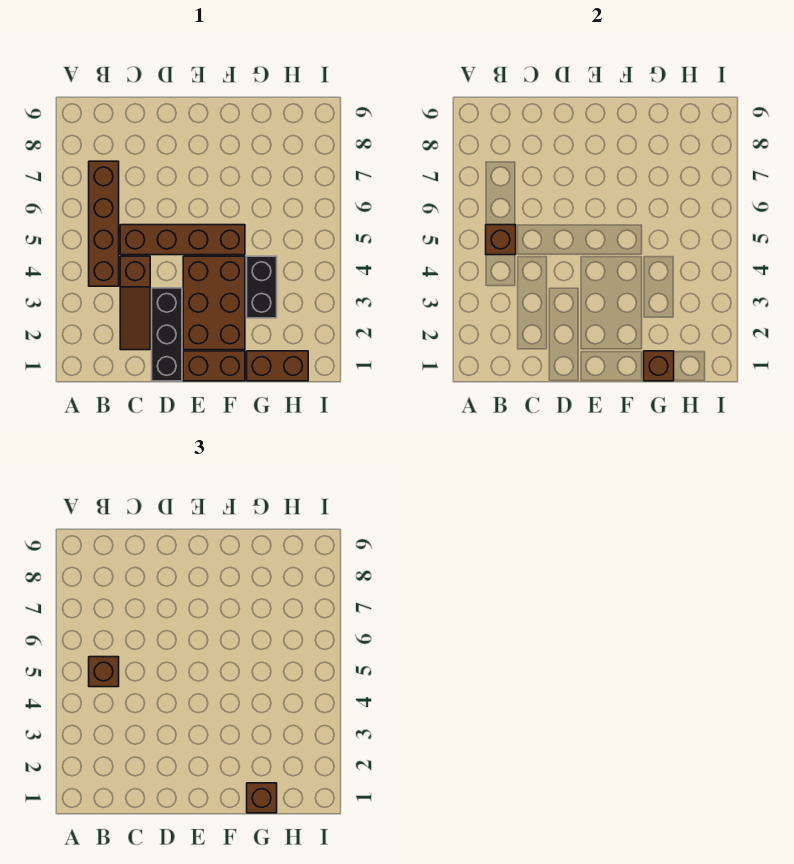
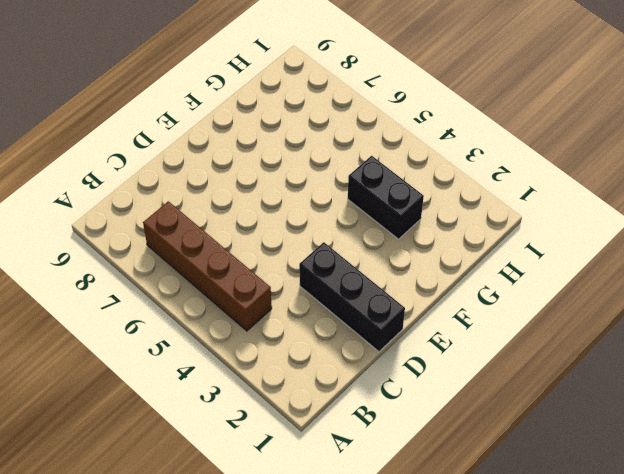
none -> brown 1x3 slope [120,256,150,350]
none -> brown 1x4 brick [120,225,245,255]
none -> brown 1x2 brick [183,351,245,381]

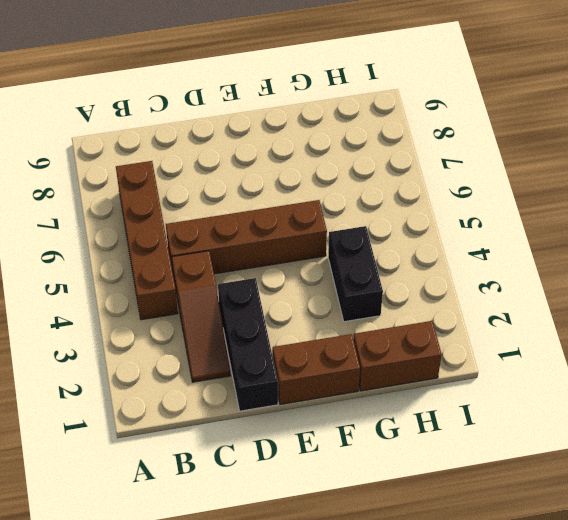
none -> brown 2x3 brick [183,256,245,350]
none -> brown 1x1 brick [486,225,516,255]
none -> brown 1x1 brick [644,351,674,381]

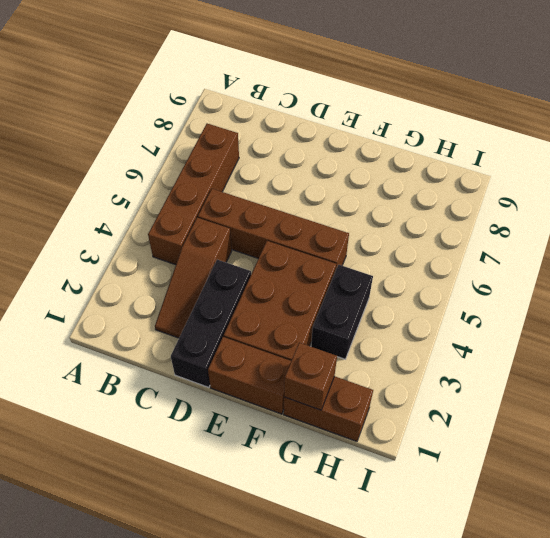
none -> brown 1x1 brick [486,225,516,255]
none -> brown 1x1 brick [89,657,119,687]
none -> brown 1x1 brick [247,783,277,813]

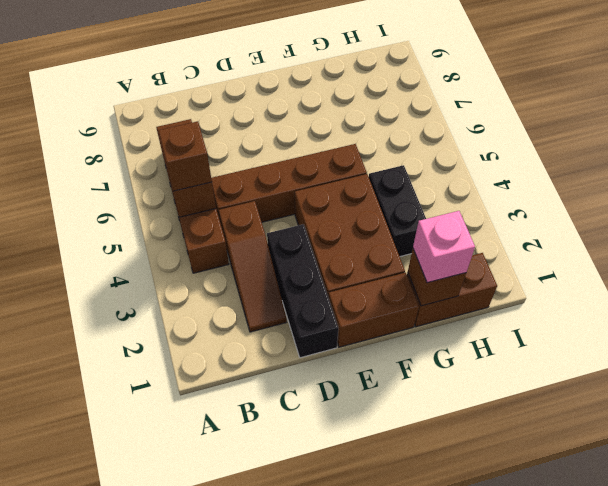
pink 1x1 brick [413,211,475,283] -> brown 1x1 brick [247,783,277,813]

